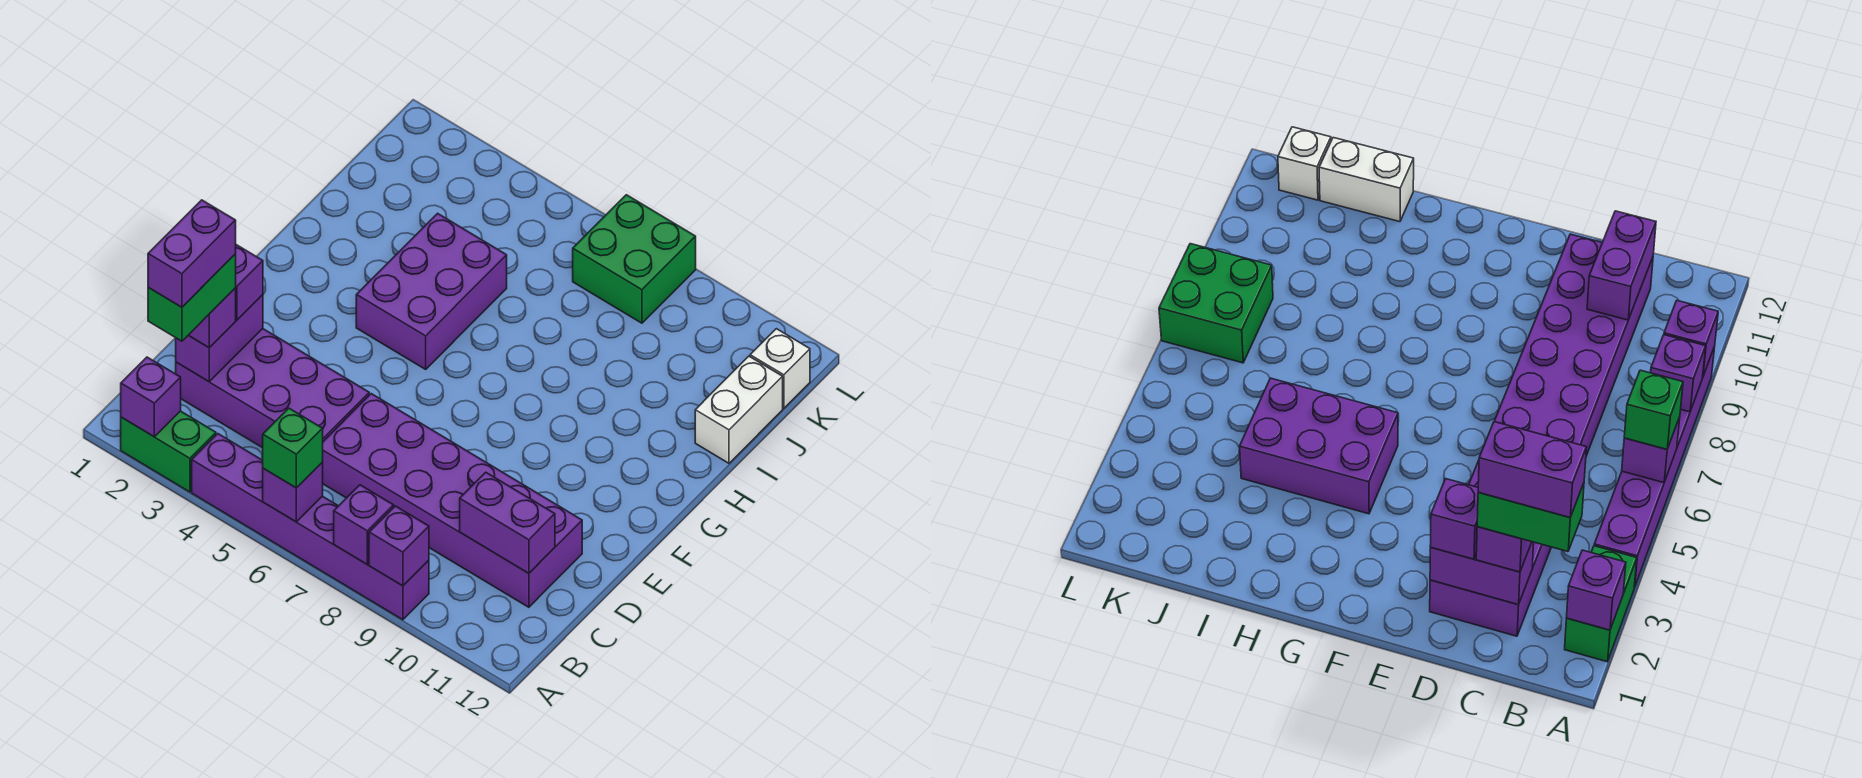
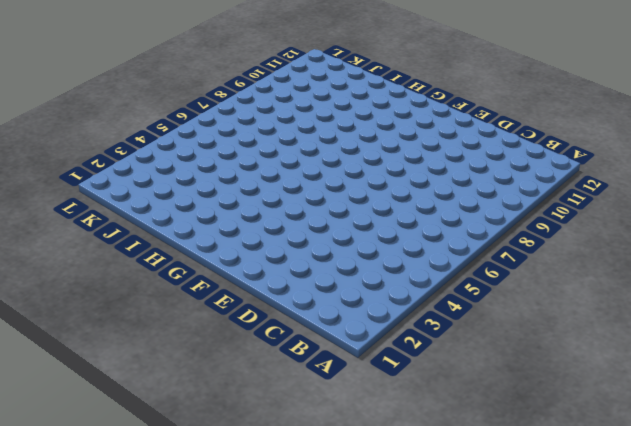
none -> green 1x2 brick [121,411,216,492]
none -> purple 1x6 brick [192,434,429,620]
none -> purple 2x4 brick [176,329,369,448]

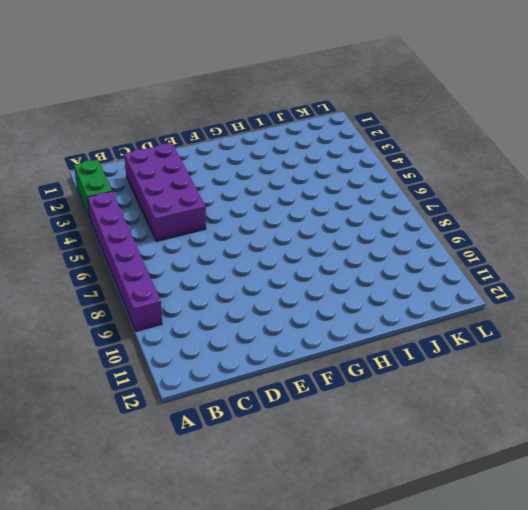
none -> purple 2x6 brick [322,394,582,607]
none -> purple 2x3 brick [356,213,507,369]
none -> white 1x2 brick [695,356,783,463]

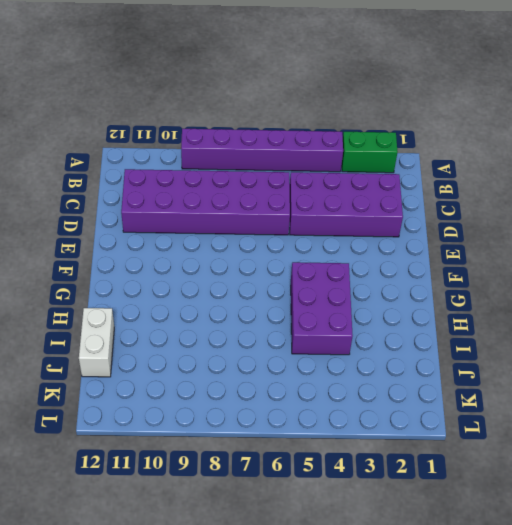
none -> green 2x2 brick [573,195,696,323]
none -> white 1x1 brick [750,329,810,408]
none -> purple 1x1 brick [121,357,181,437]

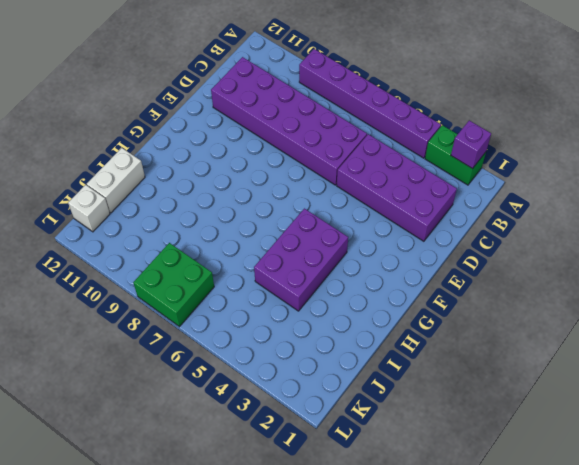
none -> purple 1x1 brick [263,463,323,522]
none -> purple 1x1 brick [334,485,394,564]
none -> purple 1x1 brick [369,506,429,586]

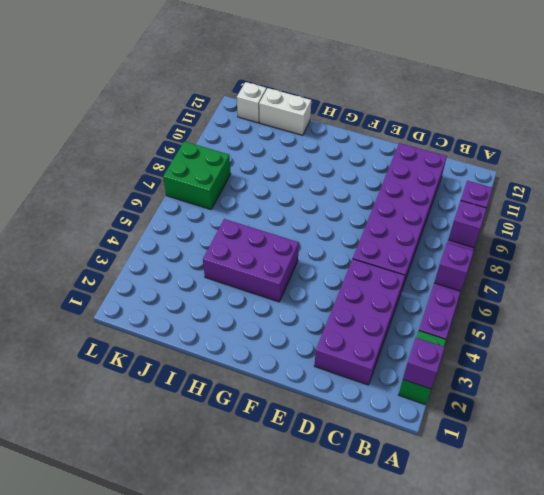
none -> purple 1x2 brick [176,295,263,382]
none -> purple 1x2 brick [460,472,555,573]
none -> green 1x1 brick [263,408,323,488]

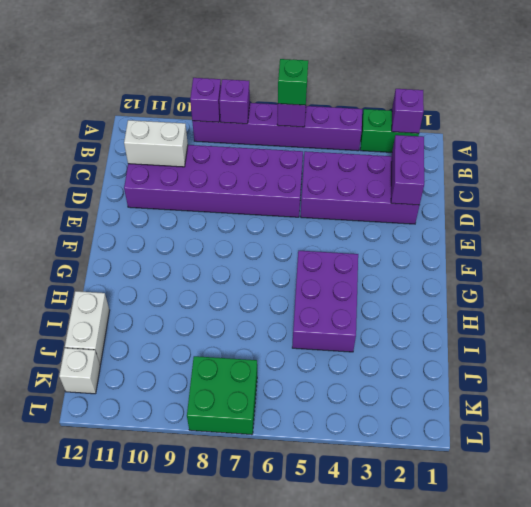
white 1x2 brick [124,120,188,167] -> purple 1x2 brick [460,472,555,573]
none -> purple 1x1 brick [189,288,236,348]
none -> purple 1x1 brick [236,245,263,320]
none -> green 1x2 brick [148,254,236,341]

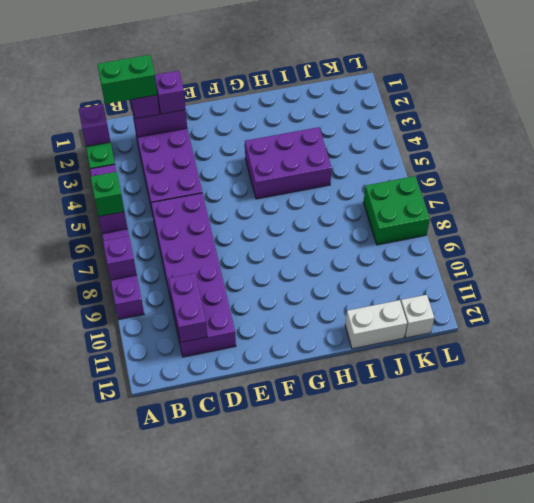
none -> purple 1x1 brick [369,506,429,586]
none -> purple 1x2 brick [148,200,236,307]

